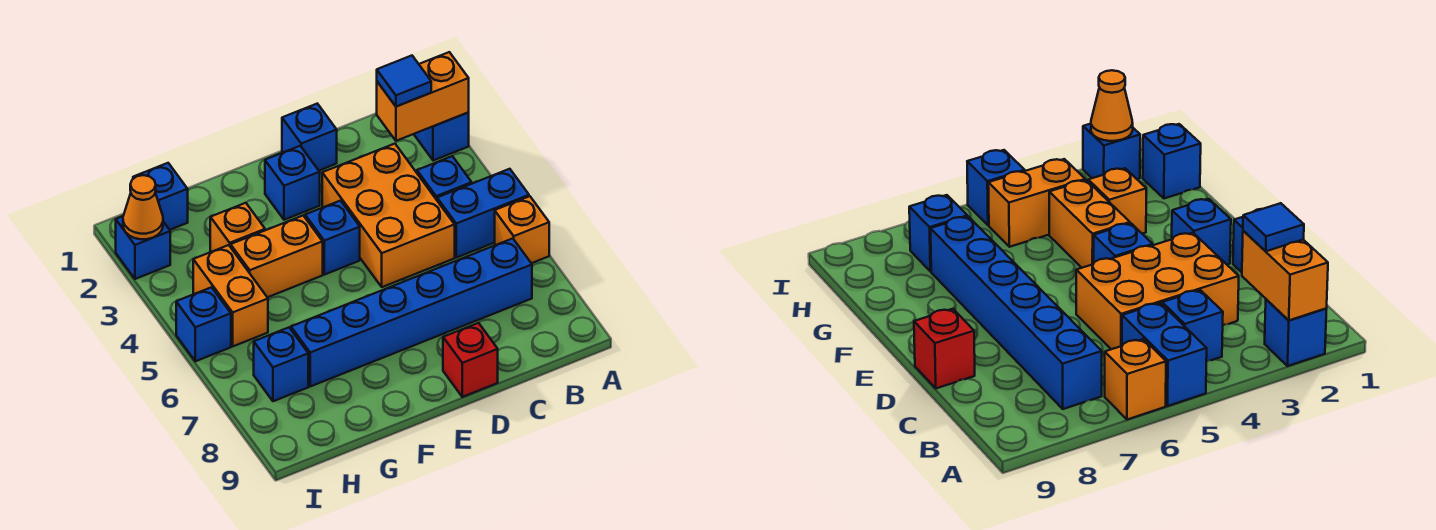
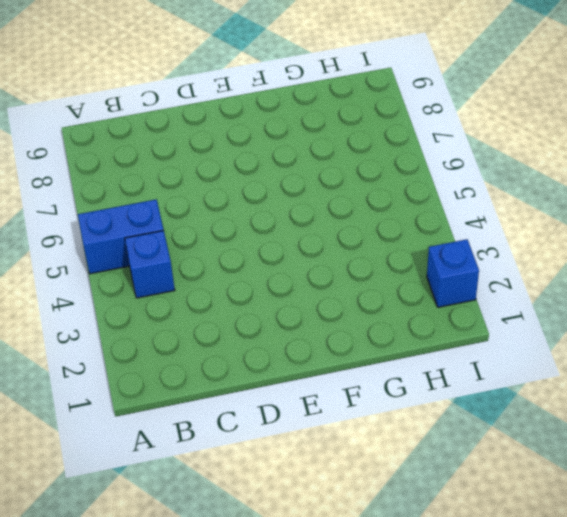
none -> blue 1x1 brick [414,113,469,161]
none -> orange 1x1 brick [495,196,549,263]
none -> blue 1x6 brick [291,238,532,386]

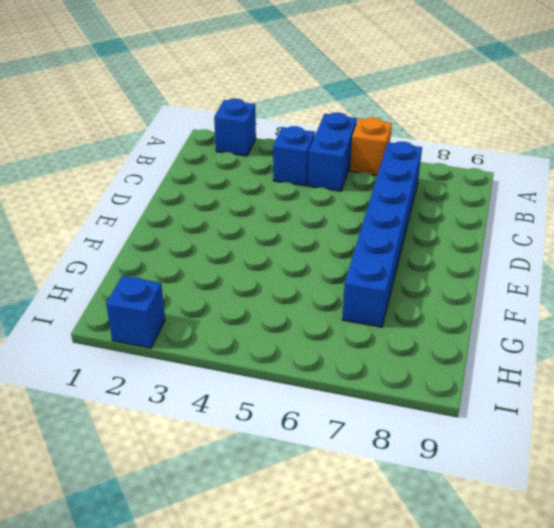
none -> orange 2x3 brick [322,144,455,287]
none -> blue 1x1 brick [282,104,337,170]
none -> red 1x1 brick [443,323,498,397]

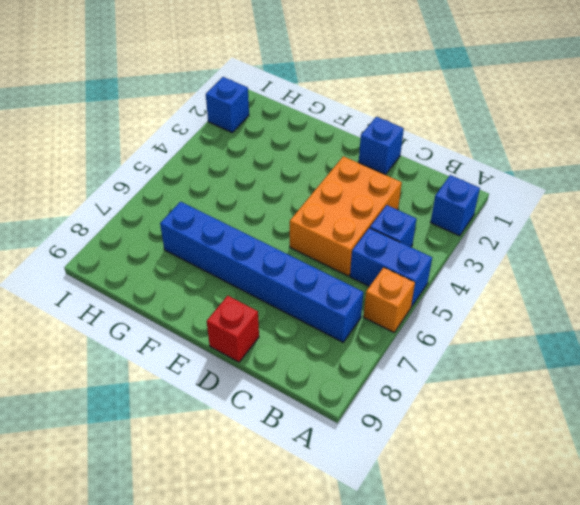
none -> blue 1x1 brick [265,146,320,220]
none -> blue 1x1 brick [305,201,360,275]
none -> orange 1x2 brick [231,215,323,297]

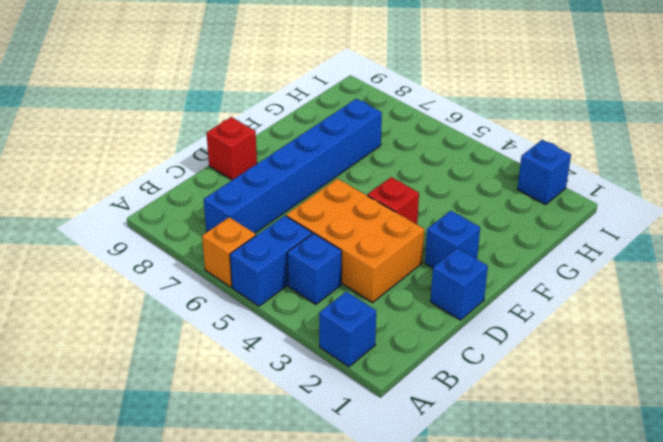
red 1x1 brick [367,177,419,224] -> blue 1x1 brick [305,201,360,275]
none -> orange 1x2 brick [231,215,323,297]
none -> orange 1x1 brick [210,203,265,252]
none -> blue 1x1 brick [133,163,188,230]

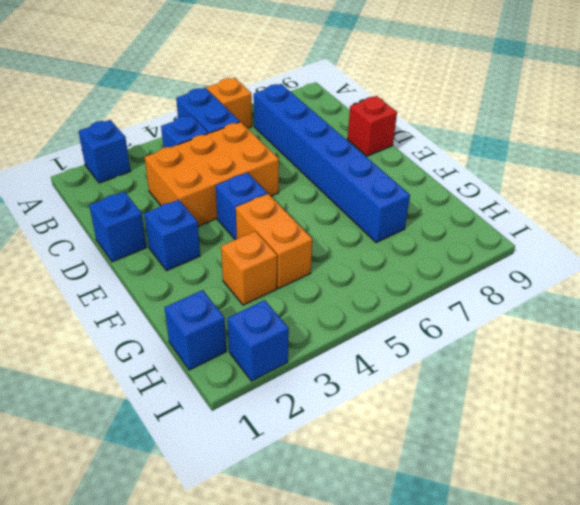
none -> orange 1x2 brick [193,245,268,346]
none -> blue 1x1 brick [254,328,308,401]
none -> blue 1x1 brick [176,287,231,361]

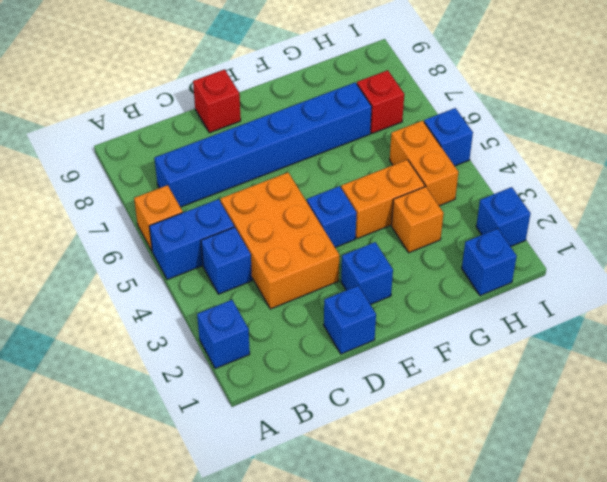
red 1x1 brick [357,70,404,133] -> blue 1x1 brick [254,328,308,401]
none -> orange 1x2 brick [377,52,469,141]
none -> orange 1x1 cone [123,175,163,239]
none -> blue 1x1 tile [377,56,431,107]

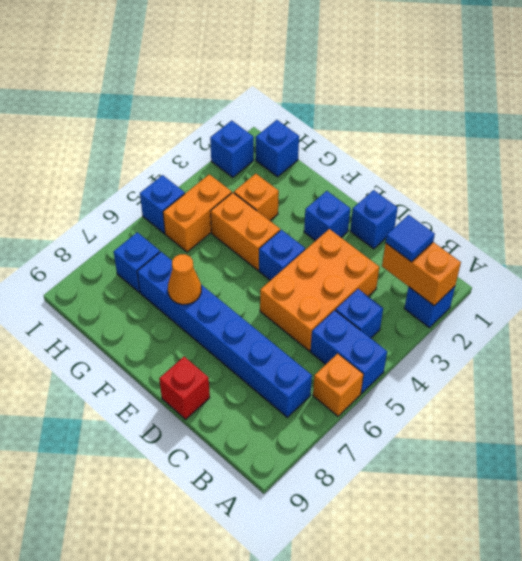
orange 1x1 cone [168,254,201,305] -> orange 1x1 cone moved to [123,175,163,239]

